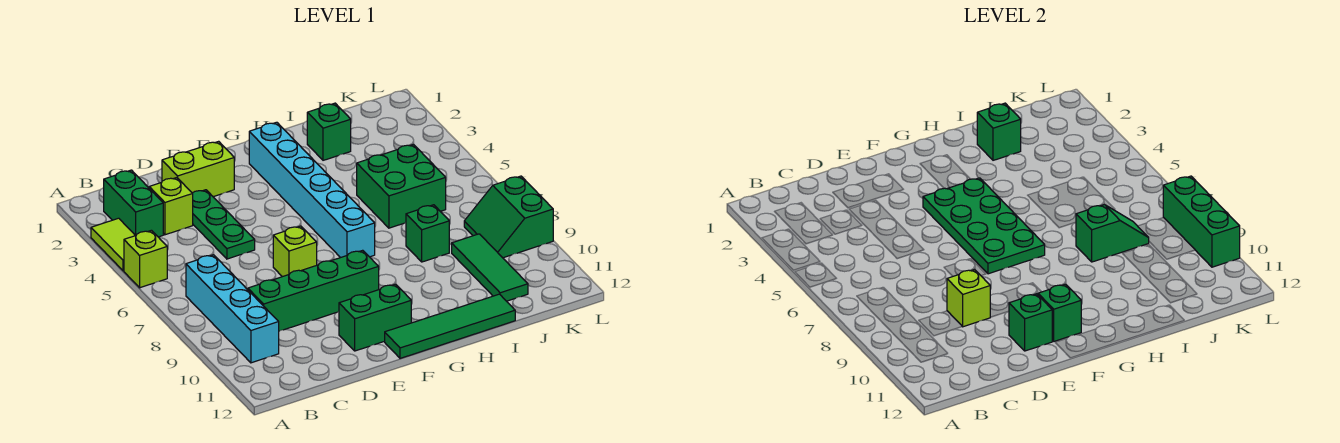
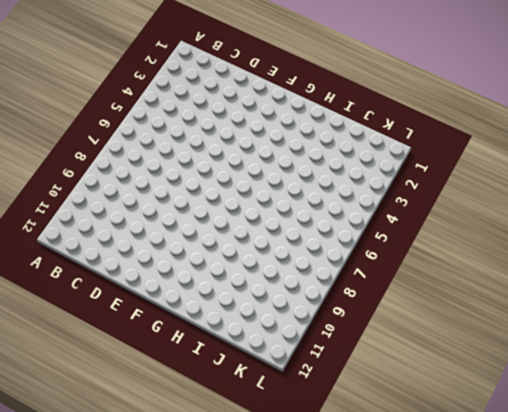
none -> lime 1x2 tile [91,218,135,271]
none -> lime 1x1 brick [124,230,167,288]
none -> green 1x2 brick [104,170,163,237]

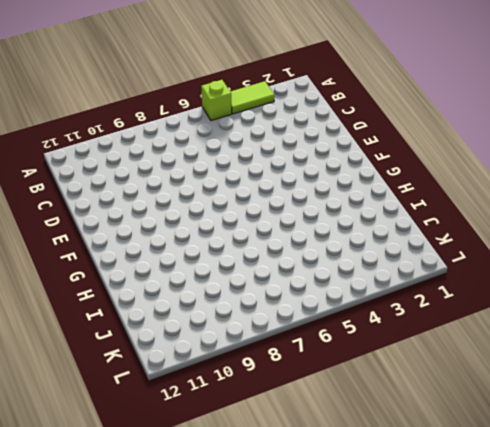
none -> green 1x2 brick [104,170,163,237]
none -> cyan 1x4 brick [186,255,279,363]
none -> lime 1x1 brick [149,178,193,235]

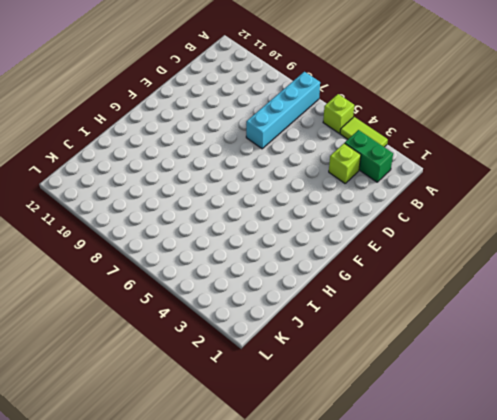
cyan 1x4 brick [246,72,320,149] -> cyan 1x4 brick turned to [186,255,279,363]
none -> green 1x4 brick [248,250,379,331]
none -> lime 1x2 brick [162,141,234,197]
none -> green 1x3 plate [192,190,255,259]

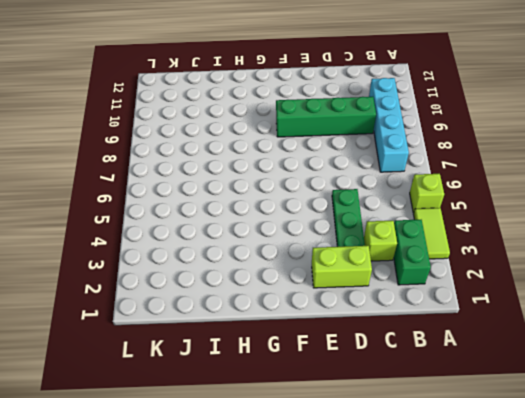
none -> lime 1x1 brick [273,226,317,277]
none -> green 1x2 brick [339,284,411,351]
none -> green 1x4 tile [385,294,515,358]

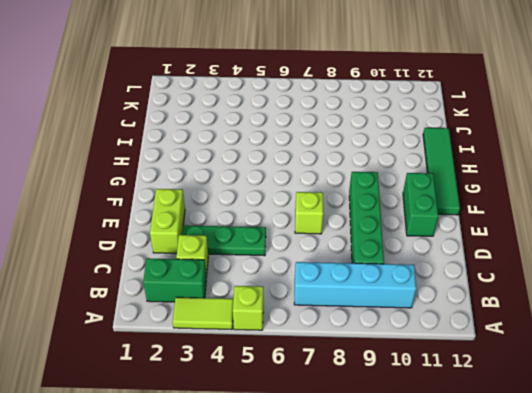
none -> cyan 1x6 brick [249,122,375,258]
none -> green 1x1 brick [307,103,351,160]
none -> green 2x2 brick [357,144,446,228]

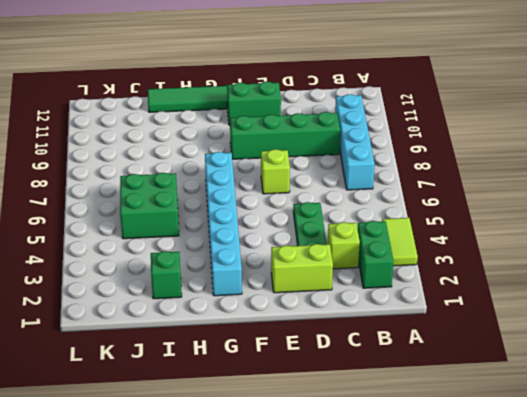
none -> lime 1x1 brick [124,230,167,288]
none -> green 1x1 brick [406,205,449,262]
none -> green 1x3 tile [452,234,528,301]

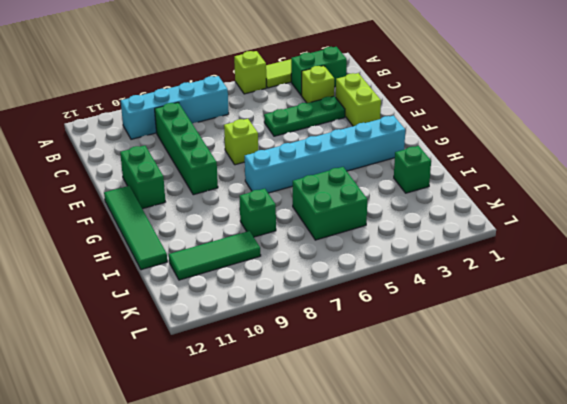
none -> green 2x2 slope [464,176,553,258]
none -> lime 1x1 brick [947,270,990,327]
none -> green 1x1 brick [1009,294,1053,351]

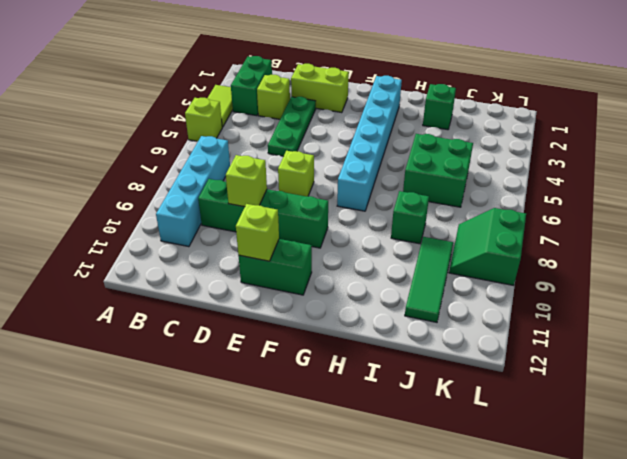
lime 1x1 brick [236,204,279,261] -> green 1x1 brick [1009,294,1053,351]
none -> green 1x4 tile [385,294,515,358]
none -> green 2x4 plate [923,178,1045,274]
none -> green 1x1 brick [1038,284,1081,341]

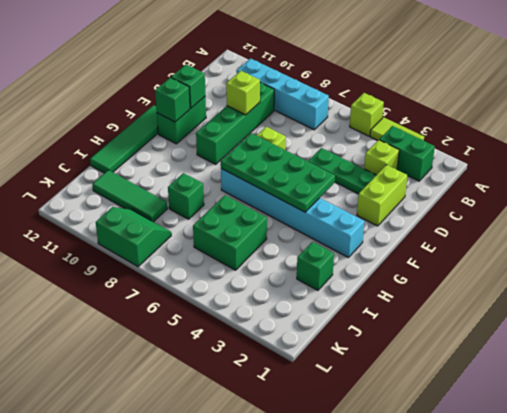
none -> green 1x1 brick [977,103,1021,160]
none -> green 1x2 slope [1076,205,1149,262]
none -> green 1x3 brick [1163,176,1240,267]

